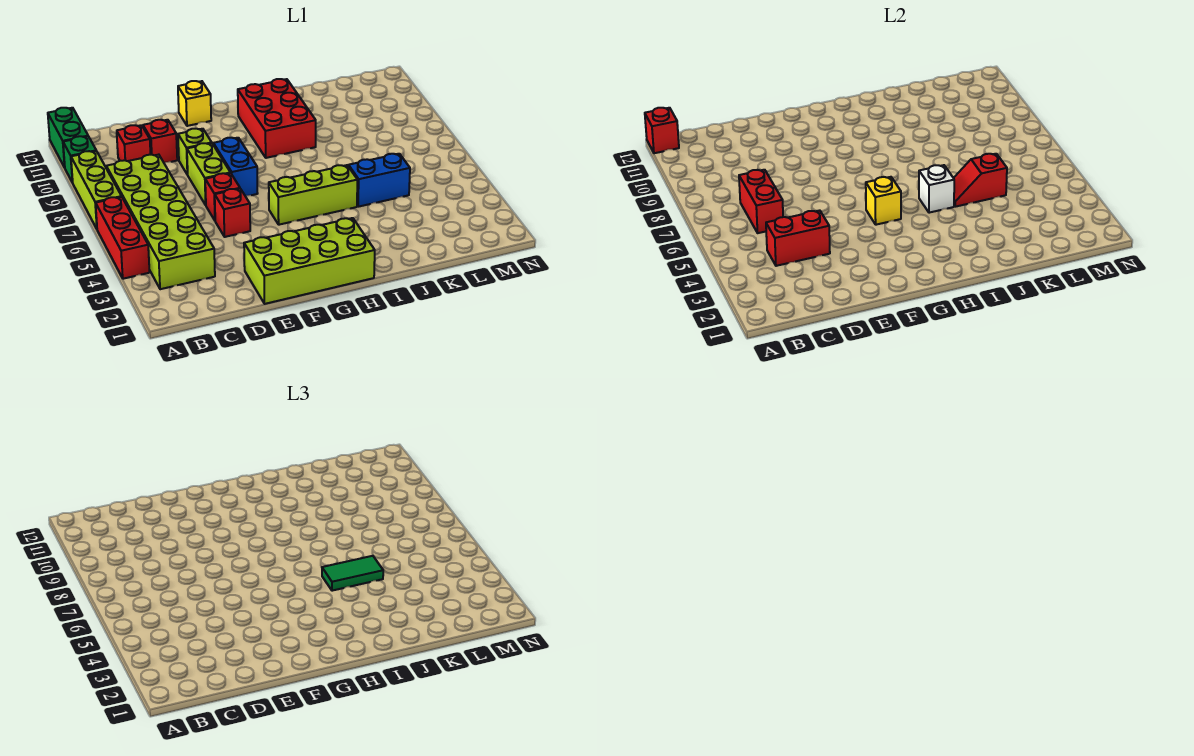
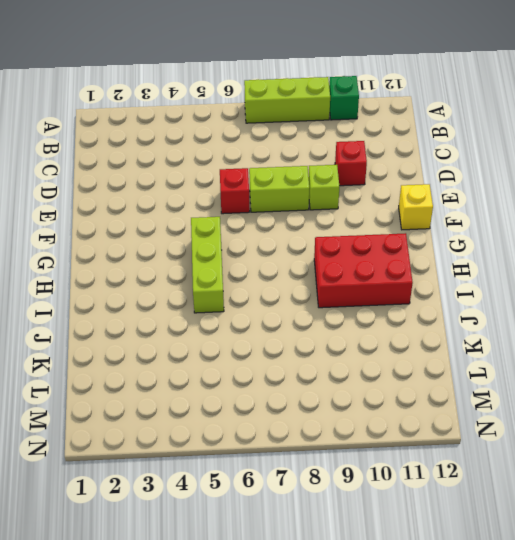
none -> red 1x3 brick [96,197,150,279]
none -> green 1x2 brick [48,108,88,168]
none -> lime 2x6 brick [106,155,215,289]

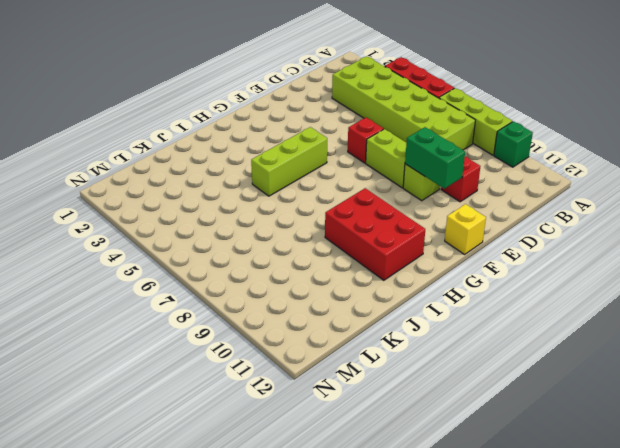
green 1x2 brick [405,127,465,189] -> green 1x2 brick moved to [48,108,88,168]
none -> red 1x1 brick [117,125,151,161]
none -> lime 2x4 brick [244,218,375,304]
none -> red 1x1 brick [215,189,250,237]

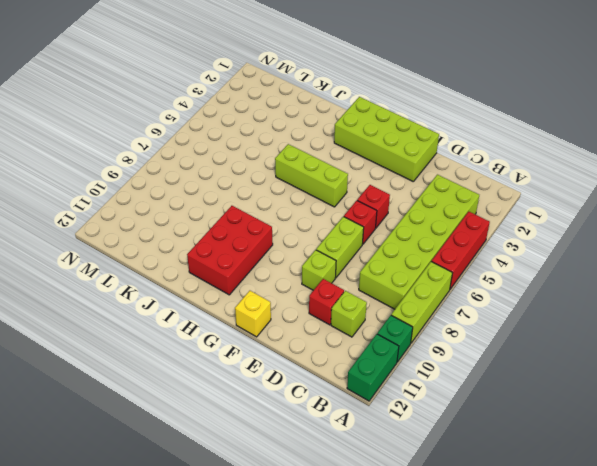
lime 1x1 brick [331,291,367,337] -> red 1x1 brick [117,125,151,161]
none -> blue 1x2 brick [213,138,258,196]
none -> blue 1x2 brick [348,154,410,207]
none -> red 1x1 brick [645,108,679,153]

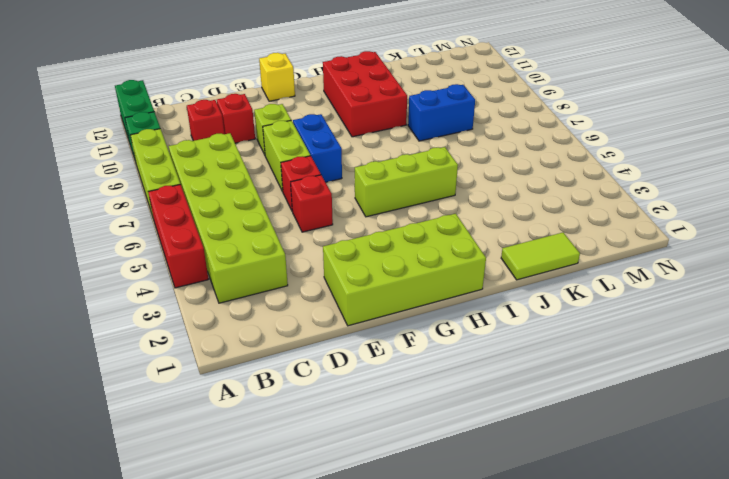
lime 1x2 tile [501,233,580,280] -> none
blue 1x2 brick [408,84,475,141] -> blue 1x2 brick moved to [348,154,410,207]
none -> red 1x1 brick [645,108,679,153]
none -> red 1x2 brick [766,210,830,266]
none -> red 1x2 brick [739,170,783,233]

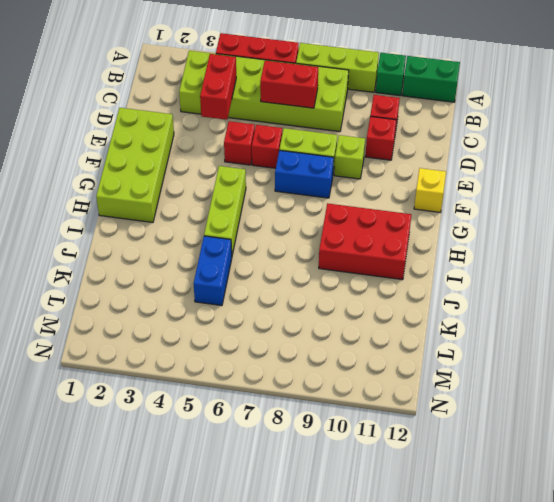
none -> red 1x1 brick [645,108,679,153]
none -> yellow 1x1 brick [866,177,901,225]
none -> white 1x1 brick [919,165,954,213]

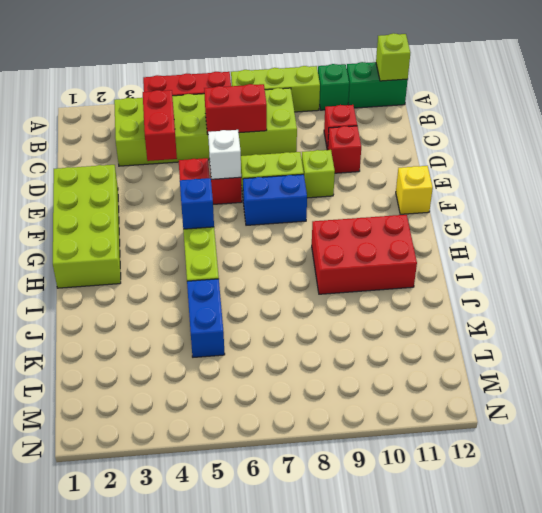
lime 1x1 brick [376,33,410,81] -> red 1x1 brick [645,108,679,153]
white 1x1 brick [208,130,241,179] -> white 1x1 brick moved to [919,165,954,213]
blue 1x1 brick [180,178,214,229] -> yellow 1x1 brick [866,177,901,225]
none -> red 1x2 slope [954,154,1007,207]
none -> green 1x2 tile [322,556,383,591]

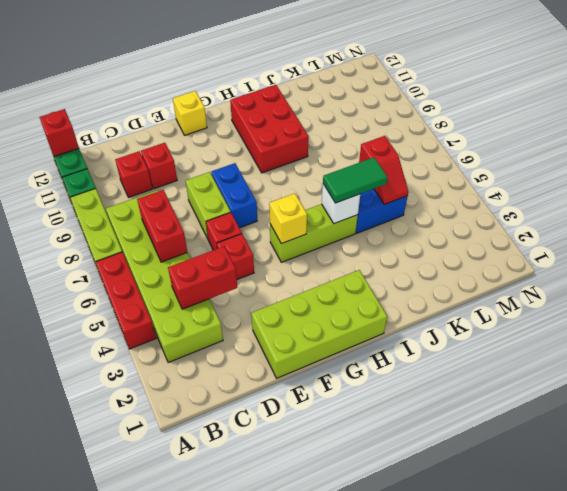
red 1x2 slope [359,136,408,204] -> red 1x2 slope turned to [954,154,1007,207]
none -> lime 1x1 brick [178,129,212,175]

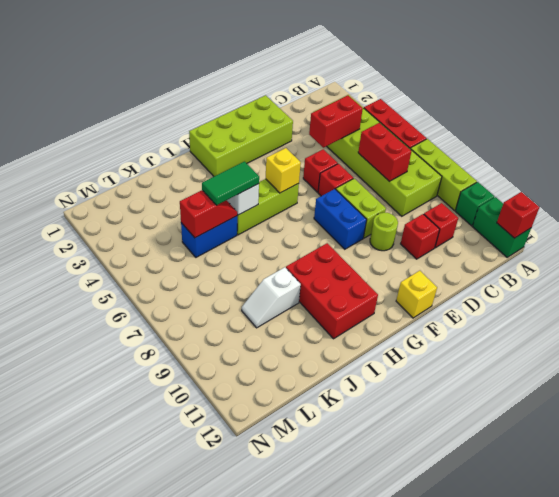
lime 1x1 round brick [370,213,398,251] -> lime 1x1 brick [178,129,212,175]
white 1x2 slope [242,267,301,328] -> none

